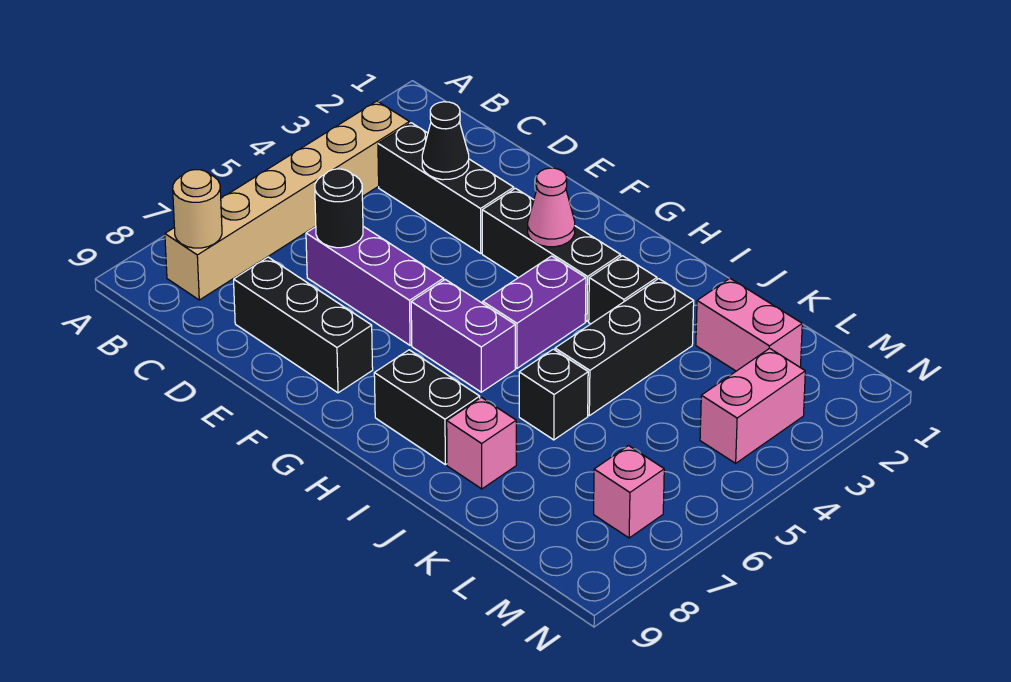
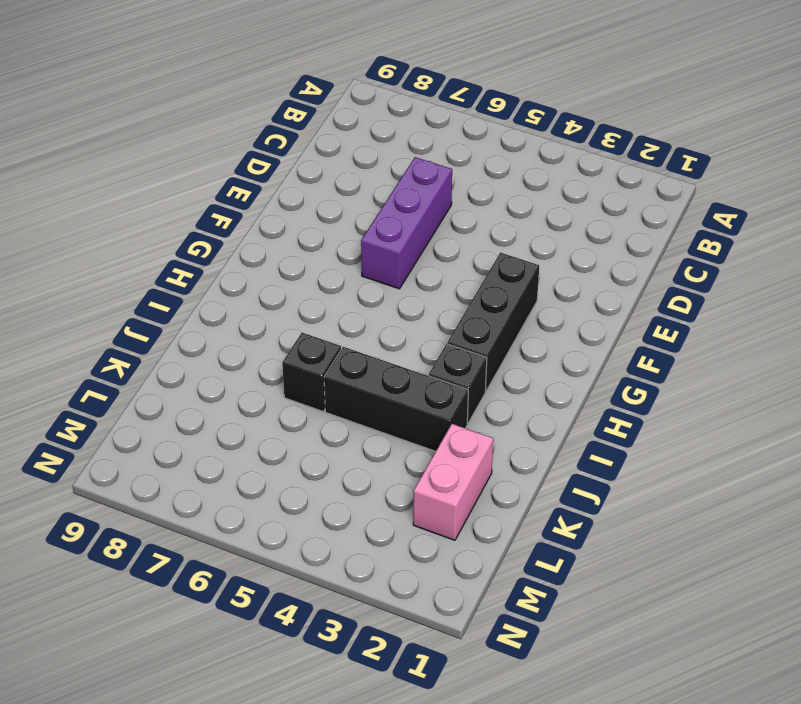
none -> tan 1x6 brick [165,101,409,300]
none -> black 1x3 brick [378,123,514,253]
none -> black 1x3 brick [234,257,373,393]

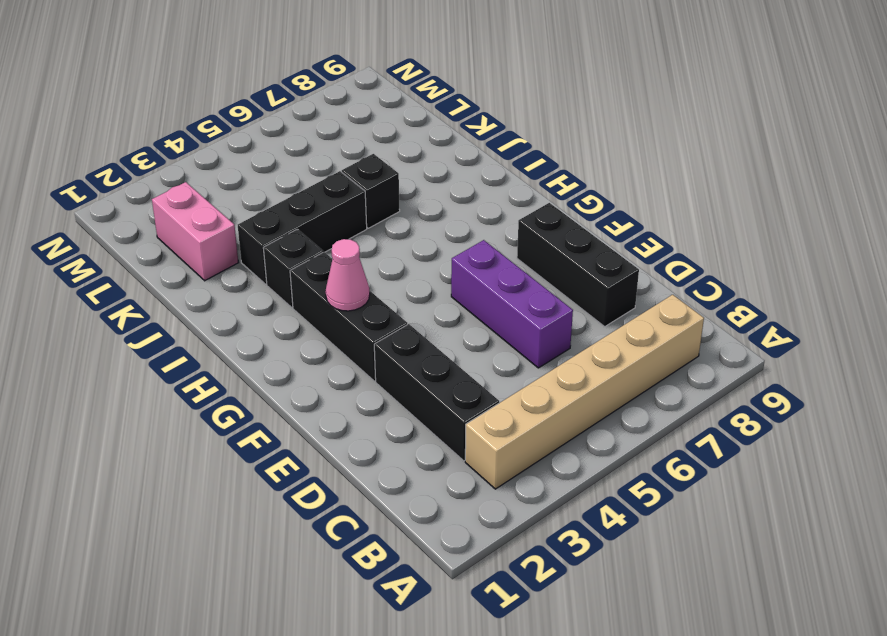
none -> purple 1x2 brick [411,279,515,392]
none -> purple 1x2 brick [483,256,586,368]
none -> black 1x2 brick [374,350,480,465]

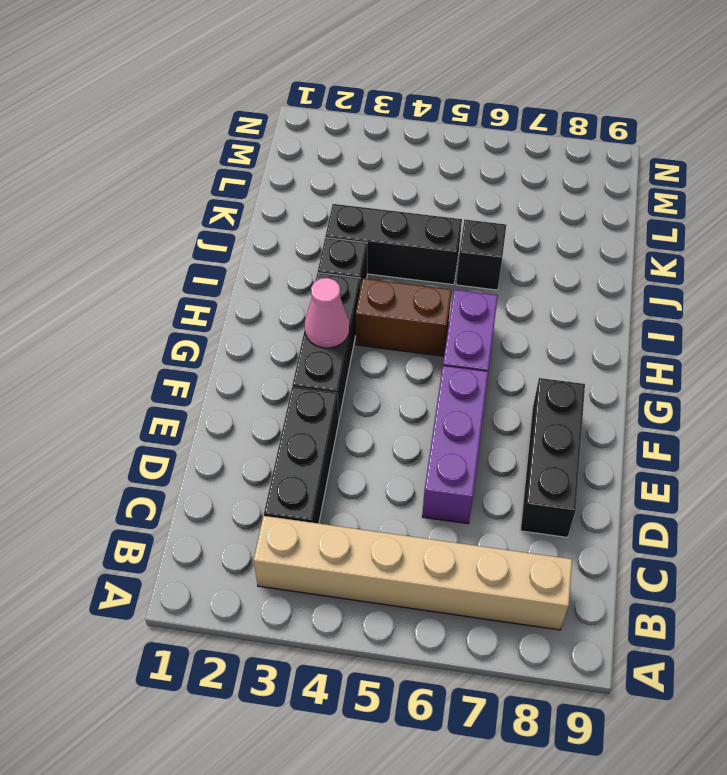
brown 1x2 brick [356,278,452,356] -> purple 1x2 brick [483,256,586,368]
none -> black 1x2 brick [374,350,480,465]
none -> pink 1x1 brick [447,397,516,489]
none -> pink 1x2 brick [696,279,802,371]

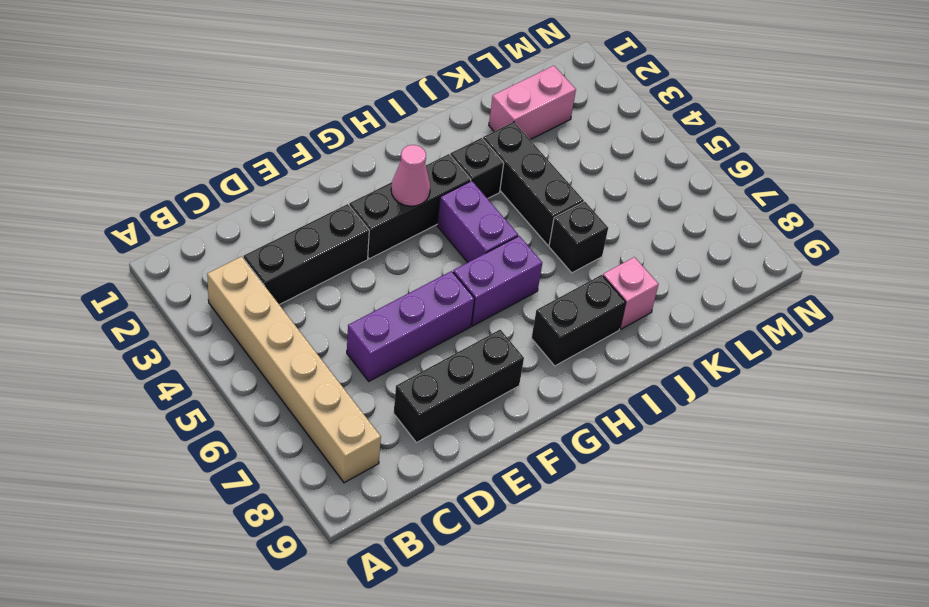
none -> pink 1x2 brick [700,348,805,463]
none -> pink 1x1 brick [594,446,664,538]
none -> tan 1x1 round brick [173,170,222,248]

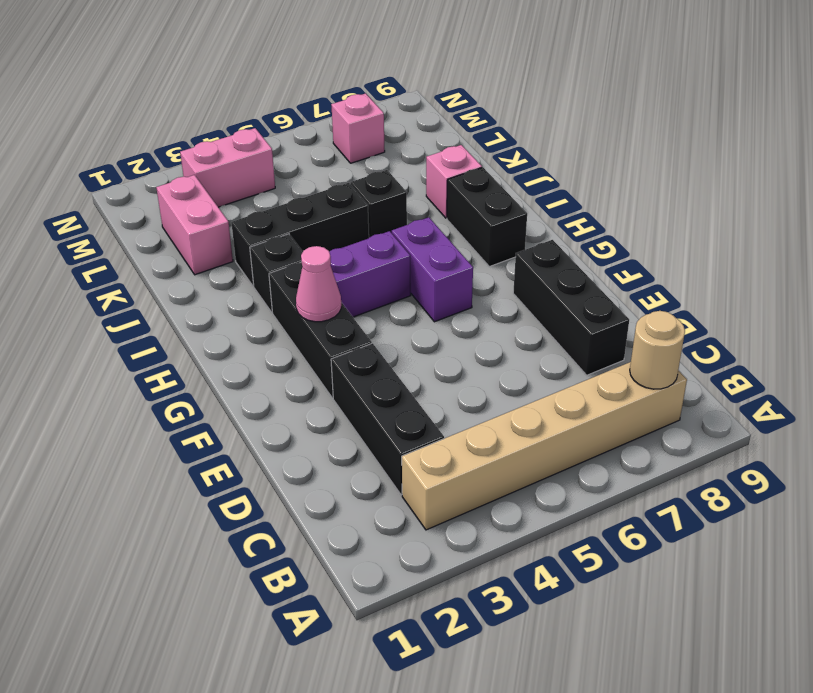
none -> purple 1x3 brick [306,226,444,345]
none -> black 1x1 cone [422,102,469,180]
none -> black 1x1 round brick [315,169,363,248]

